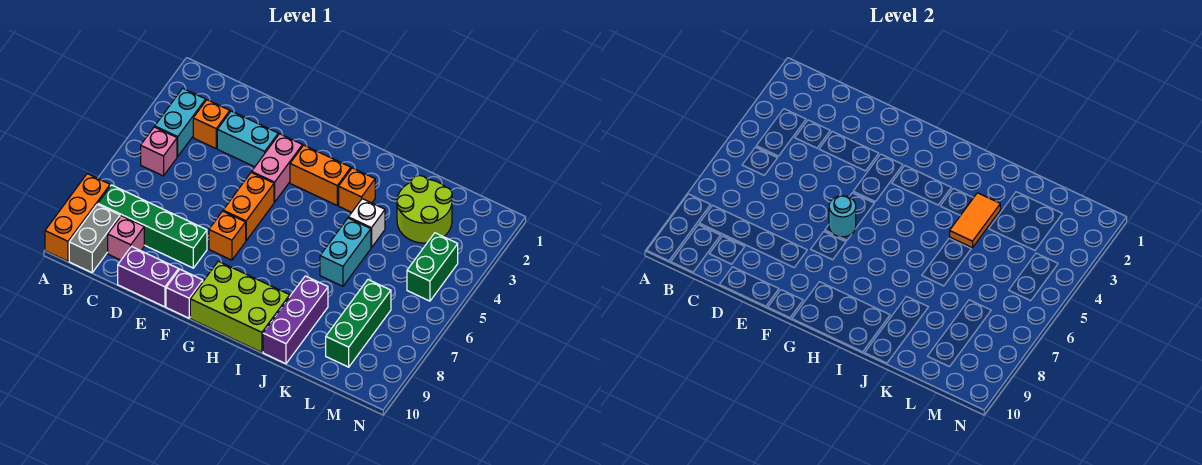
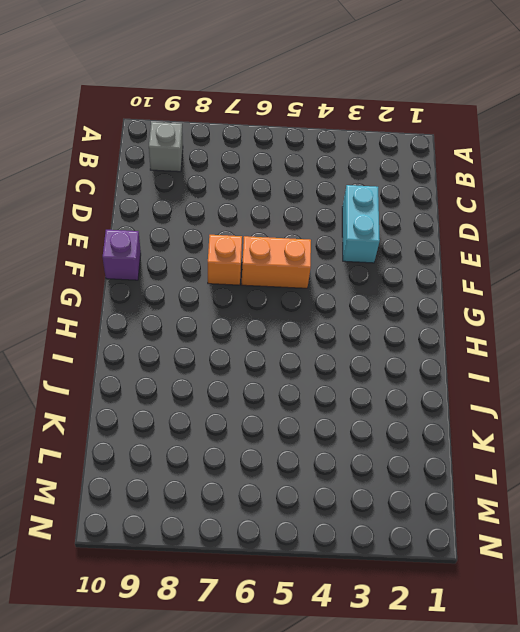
grey 1x1 brick [149,122,183,172] -> grey 1x2 brick [69,204,120,273]
none -> orange 1x3 brick [45,174,110,261]
none -> cyan 1x2 brick [155,88,206,157]
none -> pink 1x1 brick [141,127,177,176]

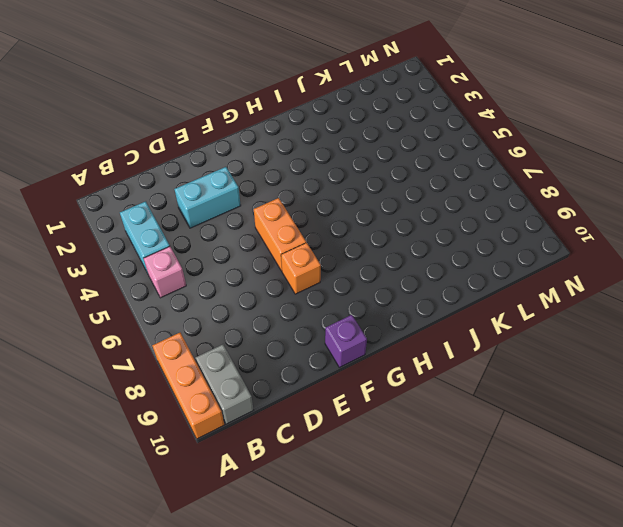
none -> green 1x4 brick [98,185,207,268]
none -> orange 1x1 brick [193,100,230,148]
none -> pink 1x1 brick [108,216,144,260]

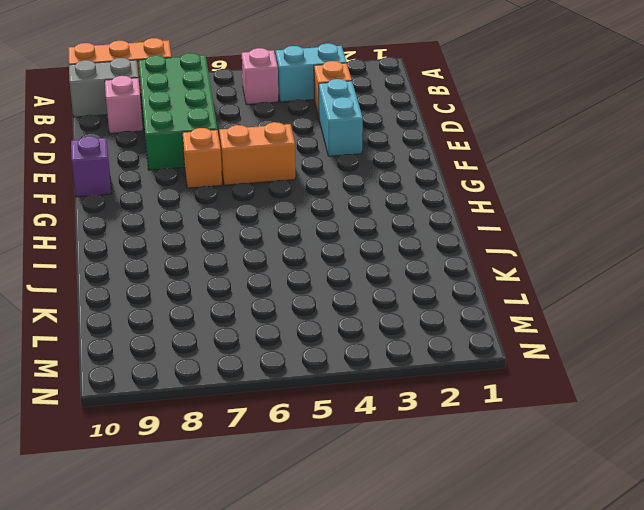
green 2x4 brick [139,53,217,170] -> green 1x4 brick [98,185,207,268]
none -> purple 1x2 brick [118,246,179,307]
none -> pink 1x2 brick [252,134,303,202]
none -> orange 1x2 brick [290,145,351,205]

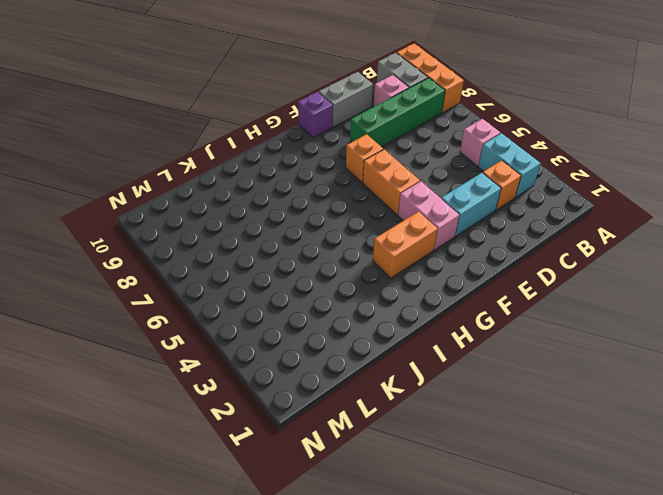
grey 1x2 brick [319,72,373,127] -> purple 1x2 brick [118,246,179,307]
none -> lime 2x3 brick [190,261,290,352]
none -> orange 1x1 brick [339,168,375,212]
none -> white 1x1 brick [349,199,385,248]

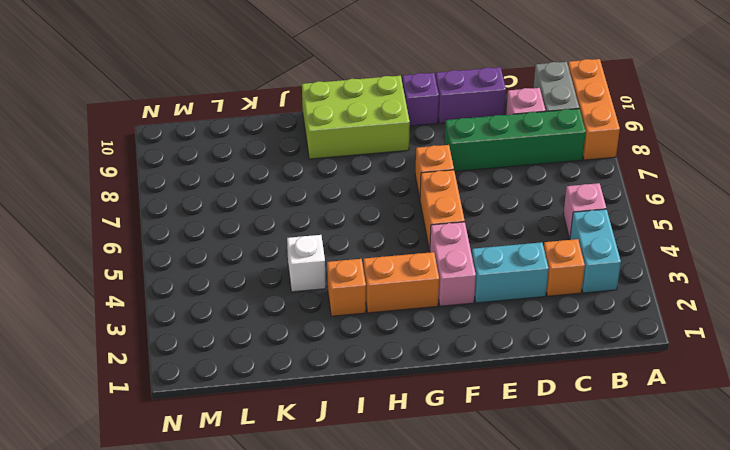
none -> cyan 1x2 brick [320,218,371,286]
none -> purple 1x3 brick [263,276,328,364]
none -> lime 2x2 round brick [397,176,452,243]

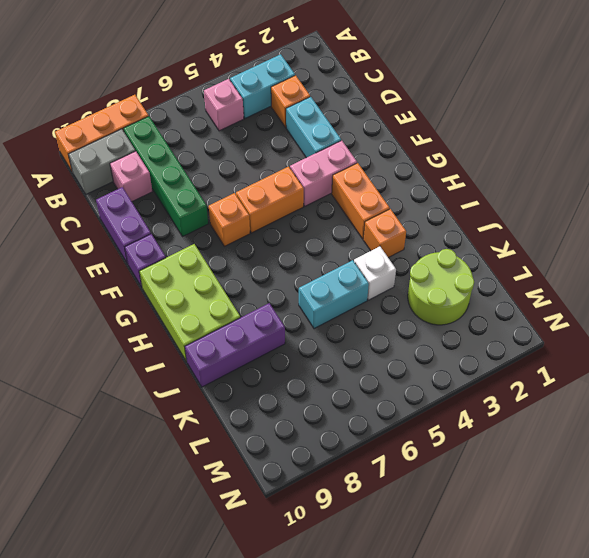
none -> green 1x3 brick [326,280,391,367]
none -> green 1x2 brick [407,233,458,301]
none -> cyan 1x1 round brick [829,196,856,237]

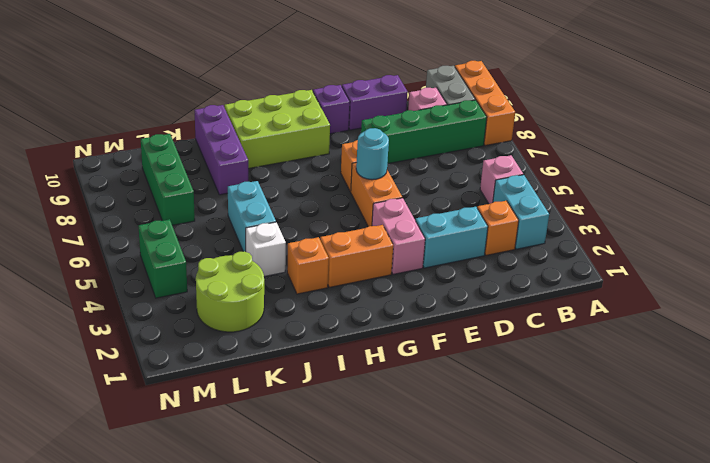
none -> orange 1x2 tile [950,193,1000,248]

